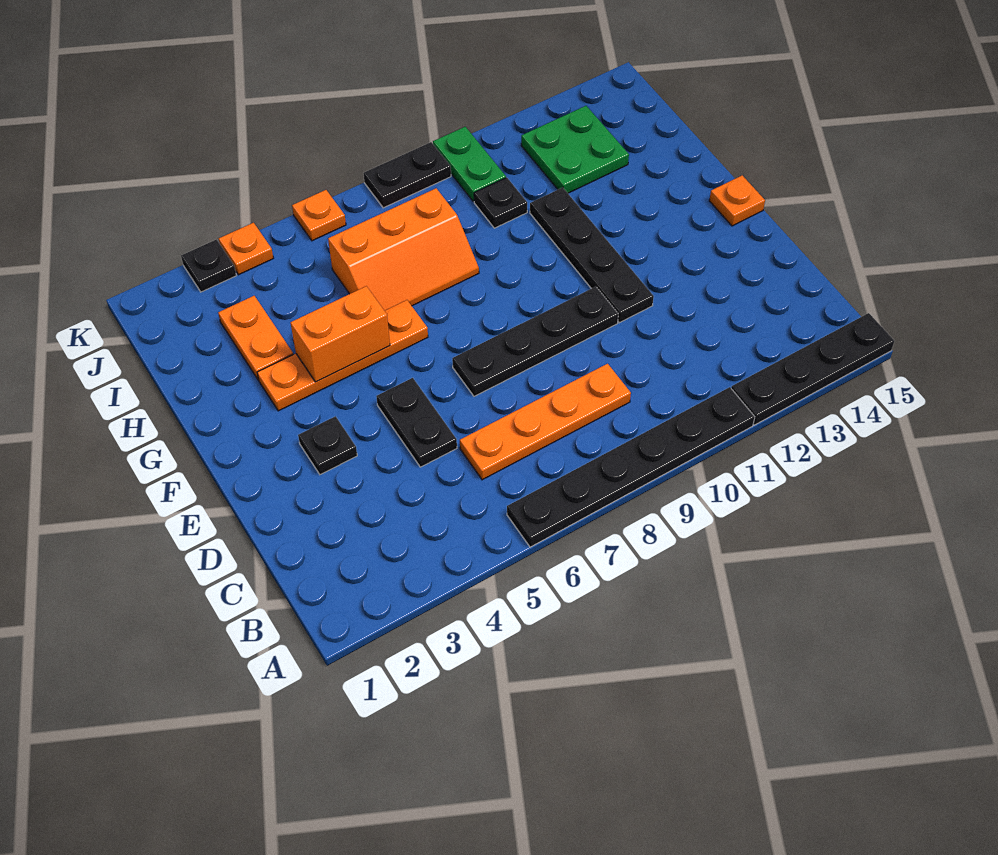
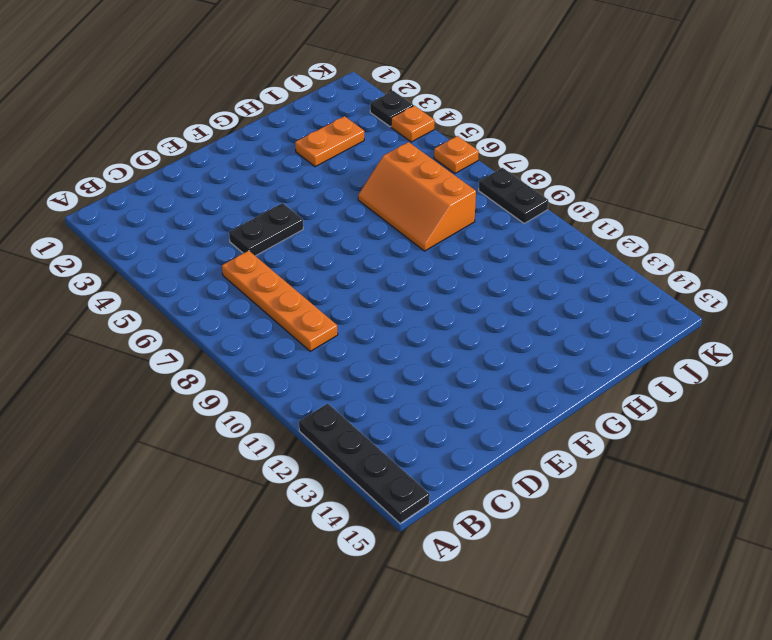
none -> black 1x6 plate [507,387,755,547]
none -> black 1x1 plate [298,416,357,475]
none -> black 1x4 plate [452,287,618,396]

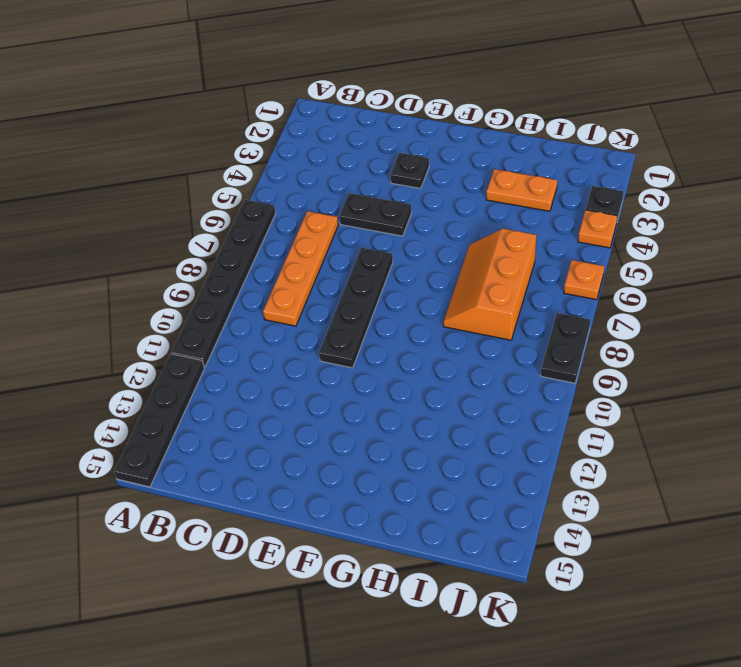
none -> black 1x4 plate [530,188,654,323]
none -> orange 1x1 plate [709,175,765,226]
none -> orange 1x4 plate [257,300,428,411]

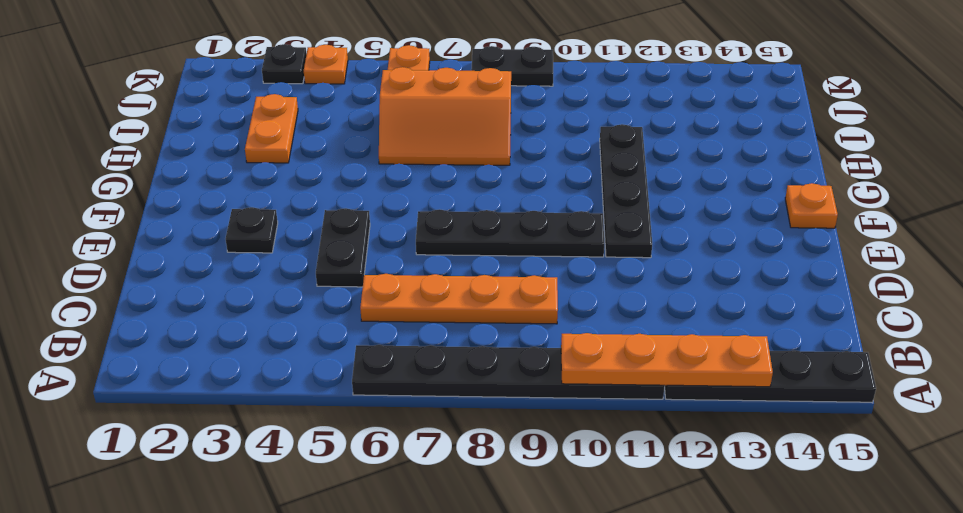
orange 1x4 plate [561,333,773,387] -> orange 1x4 plate moved to [257,300,428,411]
none -> black 1x1 plate [474,178,527,228]
none -> green 2x2 plate [521,106,629,193]
none -> green 1x2 plate [433,127,506,202]

